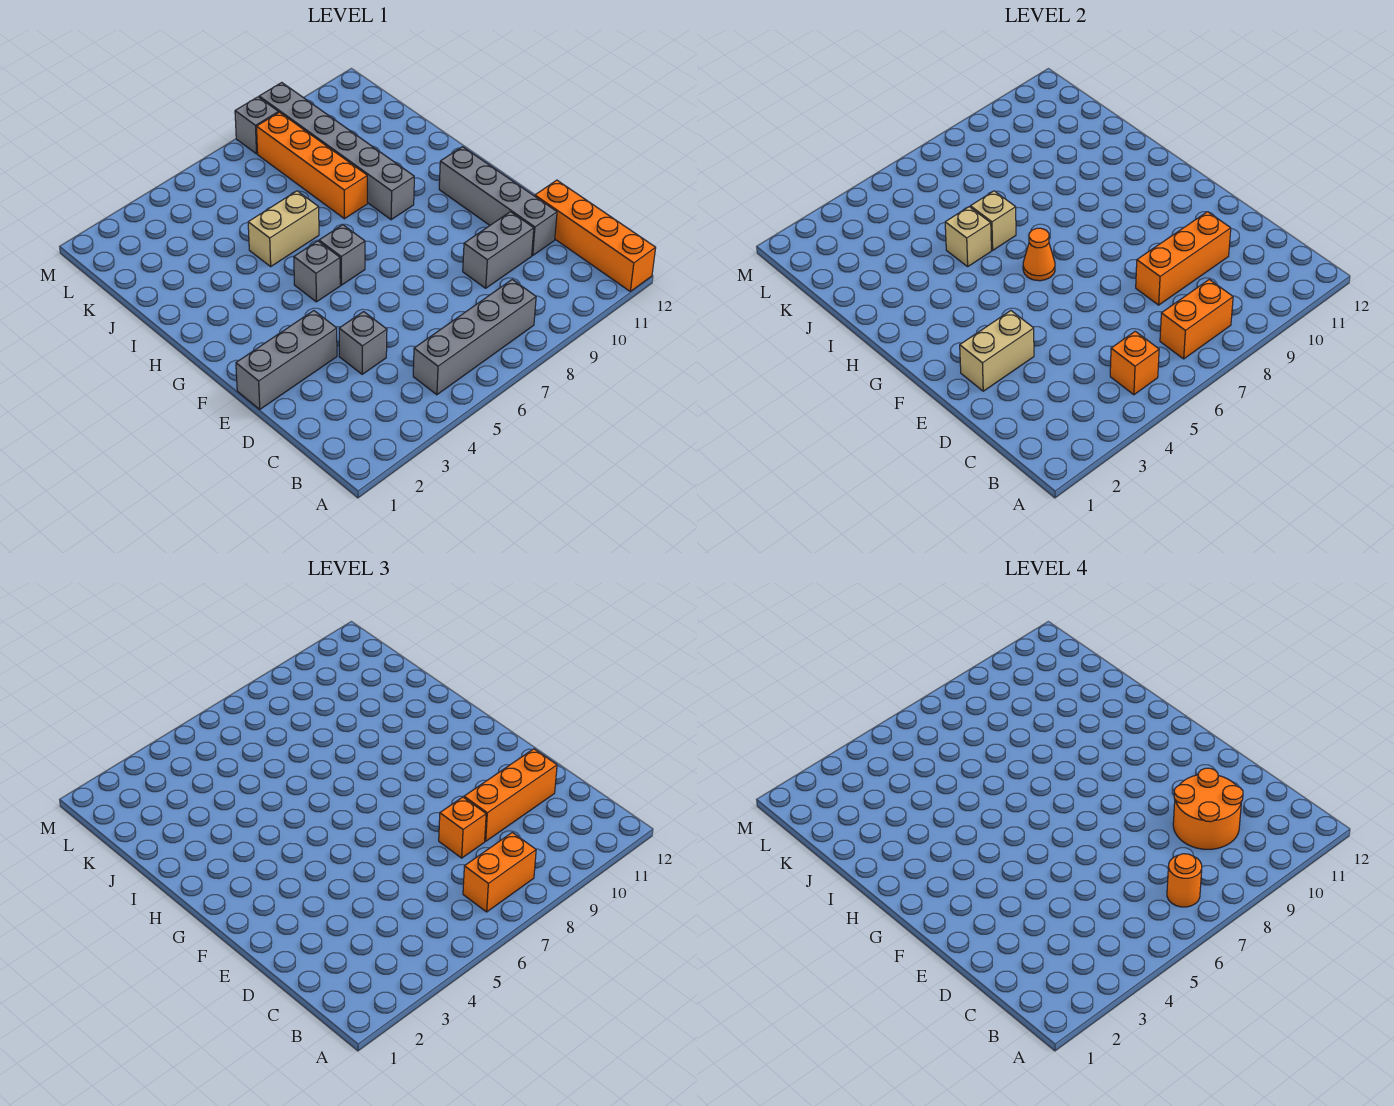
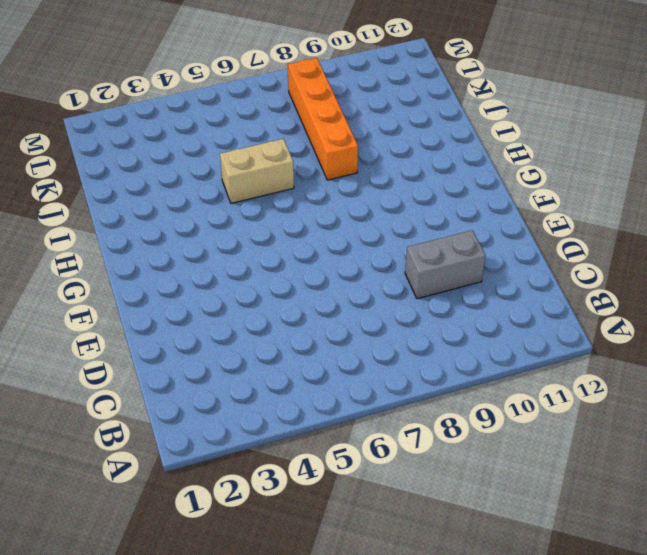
none -> orange 1x4 brick [535,180,656,291]
none -> grey 1x4 brick [413,280,536,395]
none -> grey 1x1 brick [339,312,387,374]

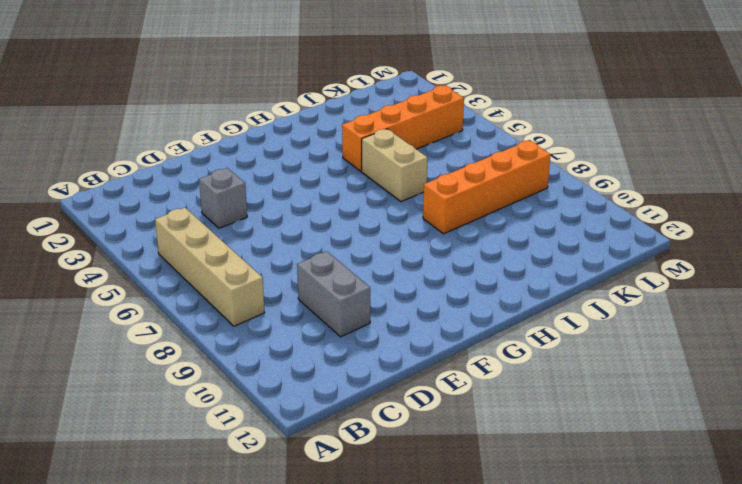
tan 1x4 brick [155,208,264,326] -> grey 1x4 brick [413,280,536,395]
orange 1x4 brick [342,85,464,171] -> orange 1x4 brick moved to [535,180,656,291]
none -> grey 1x4 brick [439,147,557,255]
none -> grey 1x3 brick [236,311,337,409]
none -> grey 1x1 brick [294,241,340,302]

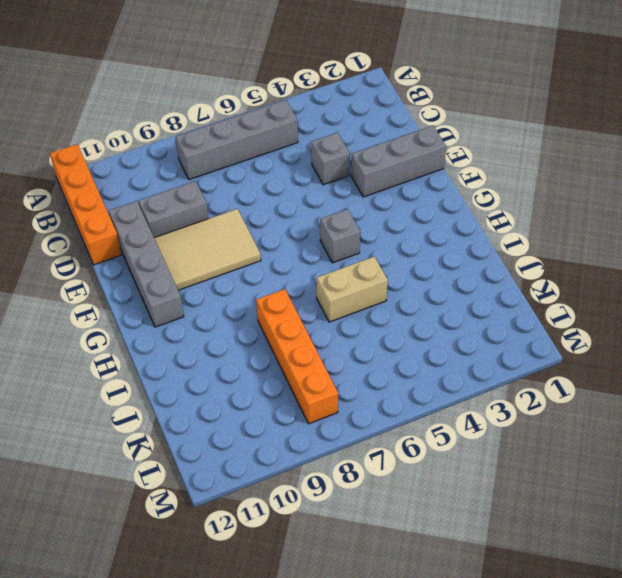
tan 2x3 tile [154,209,261,290] -> none
none -> grey 1x1 brick [319,225,365,285]
none -> grey 1x6 brick [259,83,414,220]
none -> grey 1x1 brick [235,97,278,154]

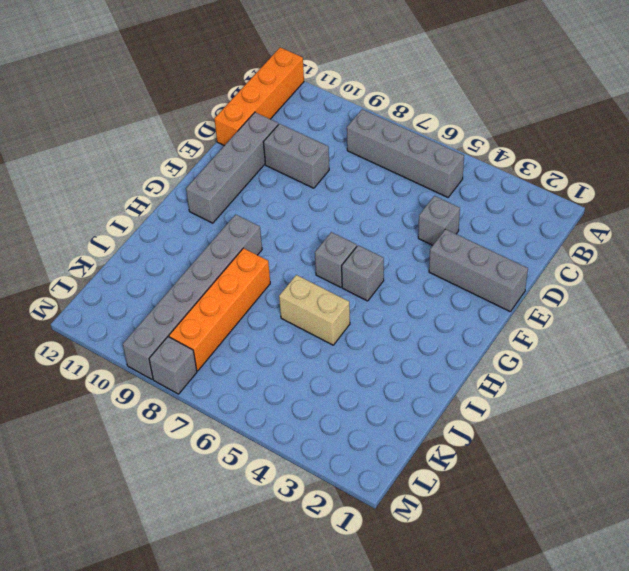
none -> orange 1x1 brick [1110,331,1159,395]
none -> orange 1x2 brick [1160,280,1233,359]
none -> orange 1x3 brick [1136,212,1231,305]

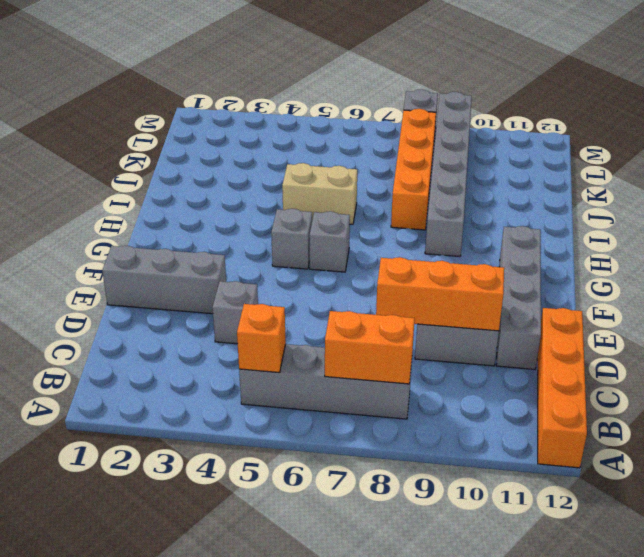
none -> tan 1x2 brick [960,311,1034,391]
none -> orange 1x1 cone [1023,228,1055,281]
none -> tan 1x1 brick [945,207,991,266]

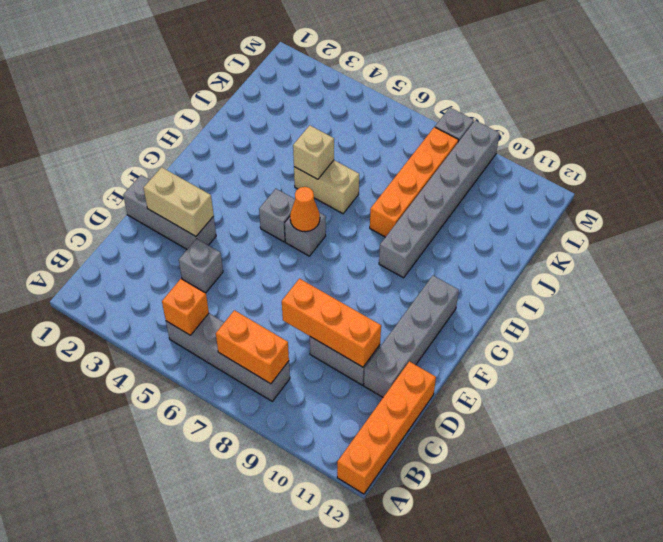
none -> tan 1x1 brick [970,191,1016,250]
none -> orange 1x2 brick [463,833,536,912]
none -> orange 1x1 brick [439,797,486,858]

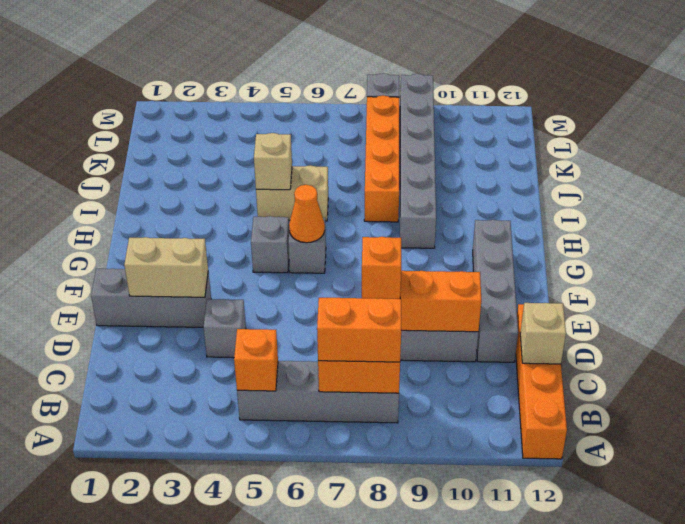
tan 1x1 brick [520,303,566,364] -> tan 1x1 brick moved to [970,191,1016,250]
none -> orange 1x3 brick [464,749,557,841]
none -> orange 1x1 round brick [1167,854,1202,907]
none -> orange 2x2 round brick [1173,768,1243,849]

